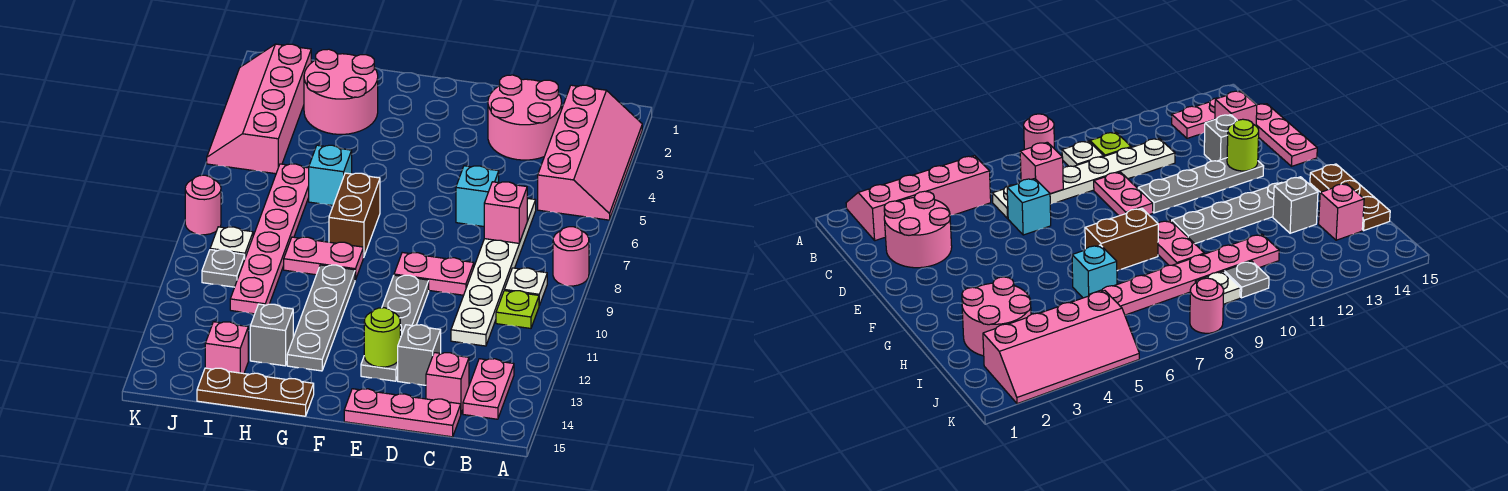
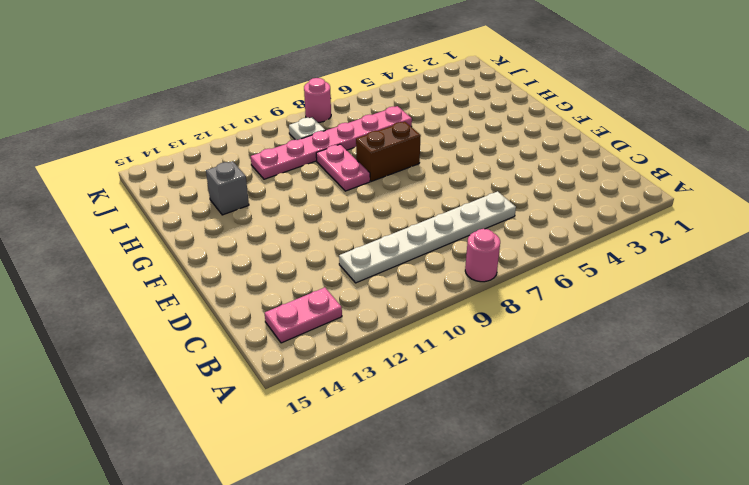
none -> pink 2x4 slope [538,85,642,220]
none -> white 1x1 plate [504,268,547,305]
none -> lime 1x1 plate [496,291,539,328]

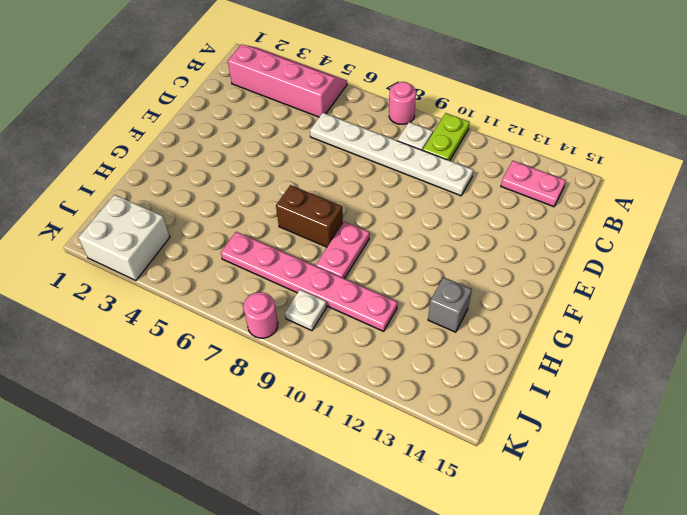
lime 1x2 plate [423,113,470,161] -> lime 1x1 plate [496,291,539,328]
white 2x2 brick [78,195,170,280] -> pink 2x4 slope [207,44,311,174]
none -> pink 2x2 round brick [488,75,562,160]
none -> pink 1x1 brick [426,353,469,413]
none -> pink 1x3 plate [344,389,461,437]

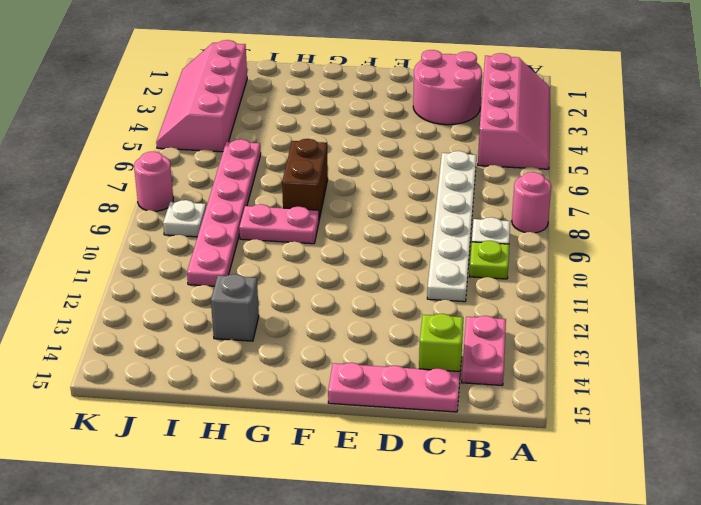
lime 1x1 brick [419,314,463,371] -> pink 1x1 brick [426,353,469,413]
none -> cyan 1x1 brick [456,166,499,226]
none -> pink 1x2 plate [394,253,474,295]
none -> grey 1x1 brick [398,325,441,385]

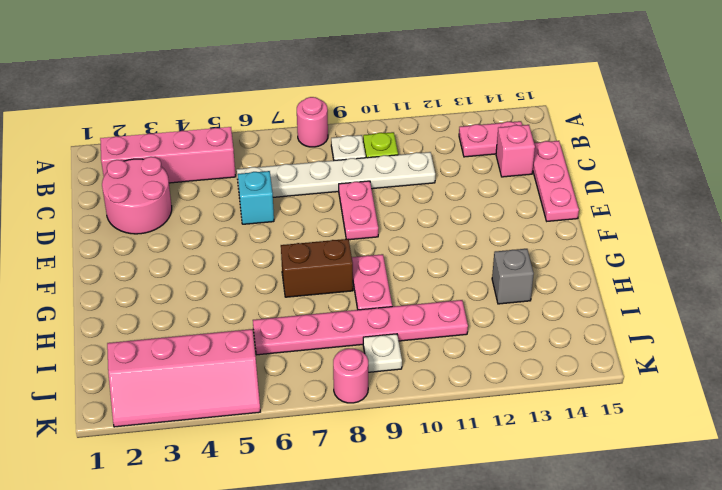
none -> grey 1x1 brick [398,325,441,385]
none -> grey 1x4 plate [361,275,429,381]
none -> grey 1x4 plate [287,265,355,371]

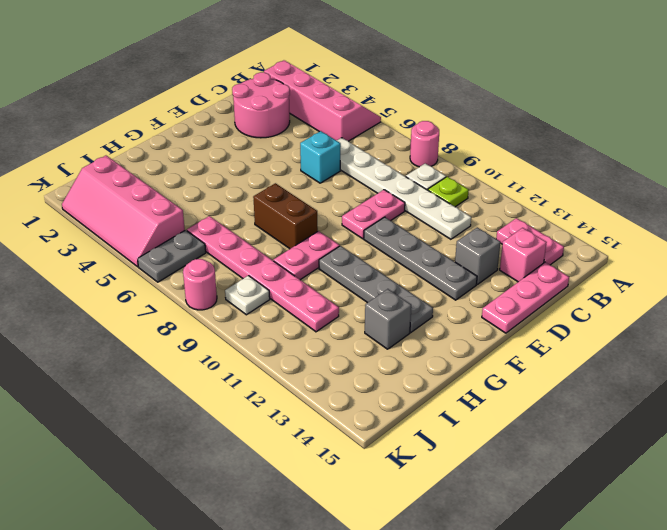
grey 1x2 plate [138,230,206,282] -> none
none -> brown 1x3 plate [197,368,314,416]
none -> pink 2x2 round brick [304,49,378,134]
none -> cyan 1x1 brick [309,145,352,205]

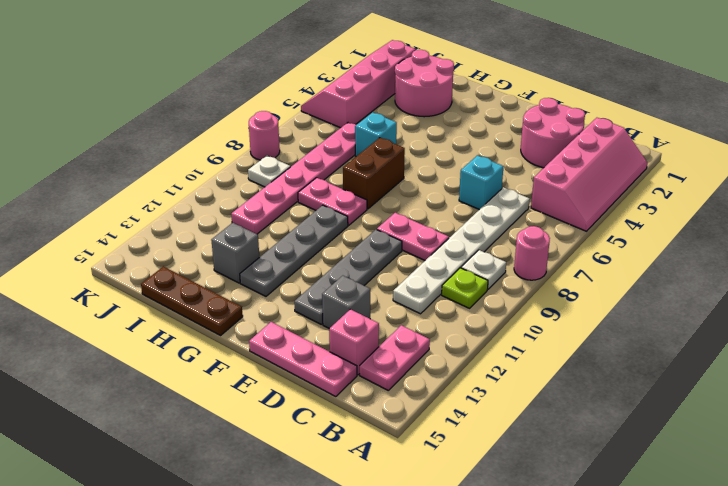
none -> pink 1x1 brick [205,322,248,374]
none -> grey 1x1 plate [202,250,245,287]
none -> pink 1x1 brick [484,182,527,243]

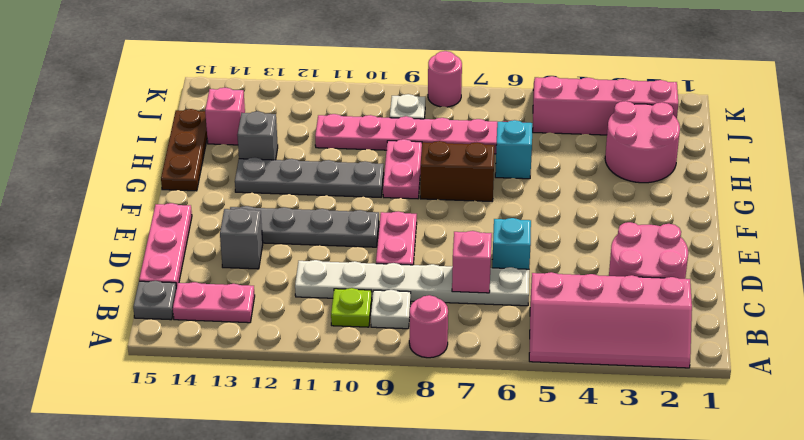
grey 1x1 plate [133,281,176,320] -> grey 1x1 plate moved to [202,250,245,287]
none -> pink 1x1 brick [426,353,469,413]
none -> lime 1x1 round brick [364,308,400,367]

